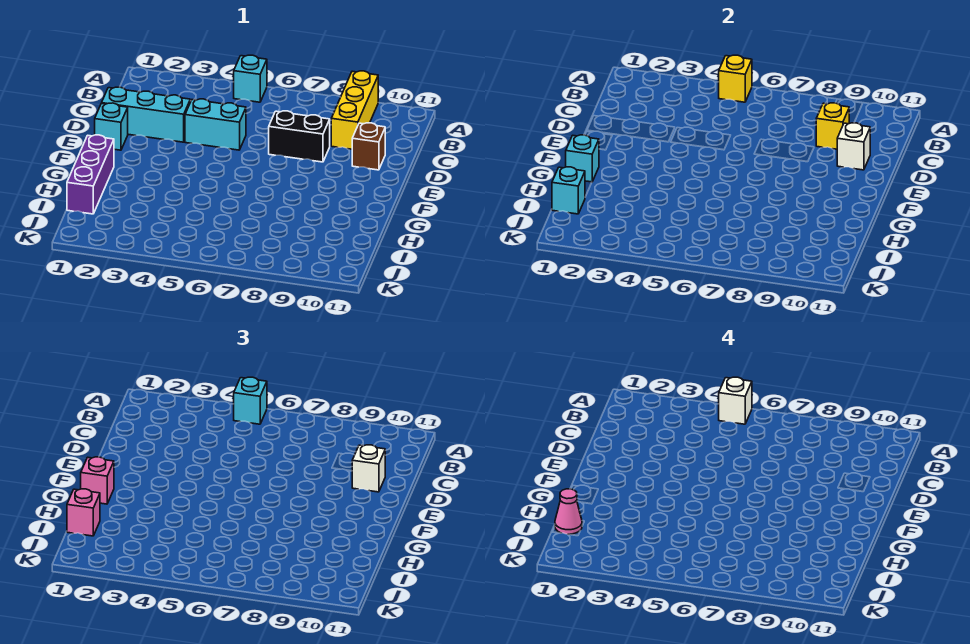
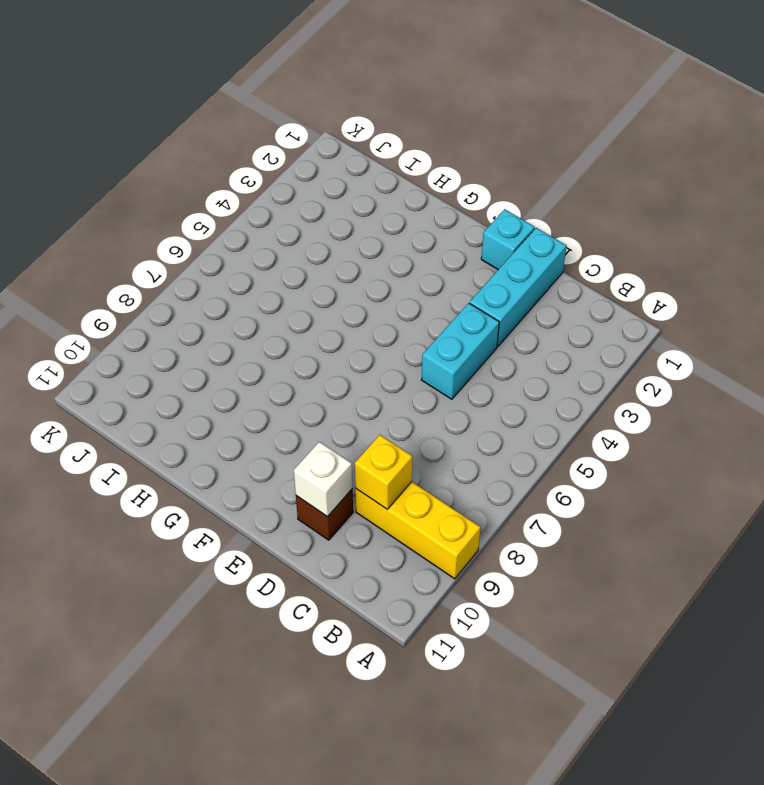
none -> cyan 1x1 brick [234,55,267,102]
none -> black 1x2 brick [269,111,330,162]
none -> purple 1x3 brick [67,135,114,214]

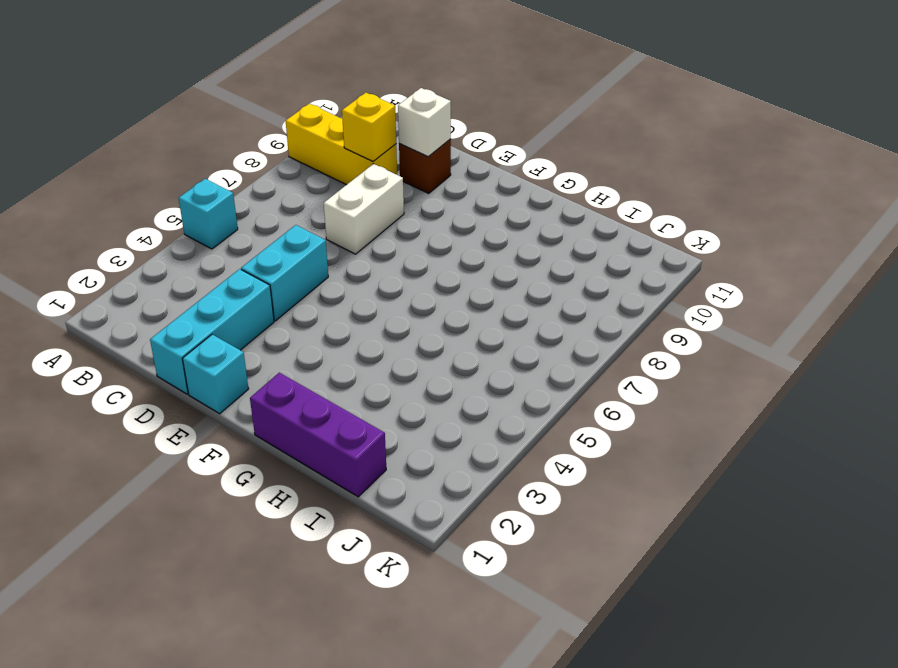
white 1x2 brick [324,164,404,254] -> black 1x2 brick [269,111,330,162]
none -> yellow 1x1 brick [719,55,752,102]
none -> cyan 1x1 brick [566,135,599,182]
none -> cyan 1x1 brick [552,167,585,214]

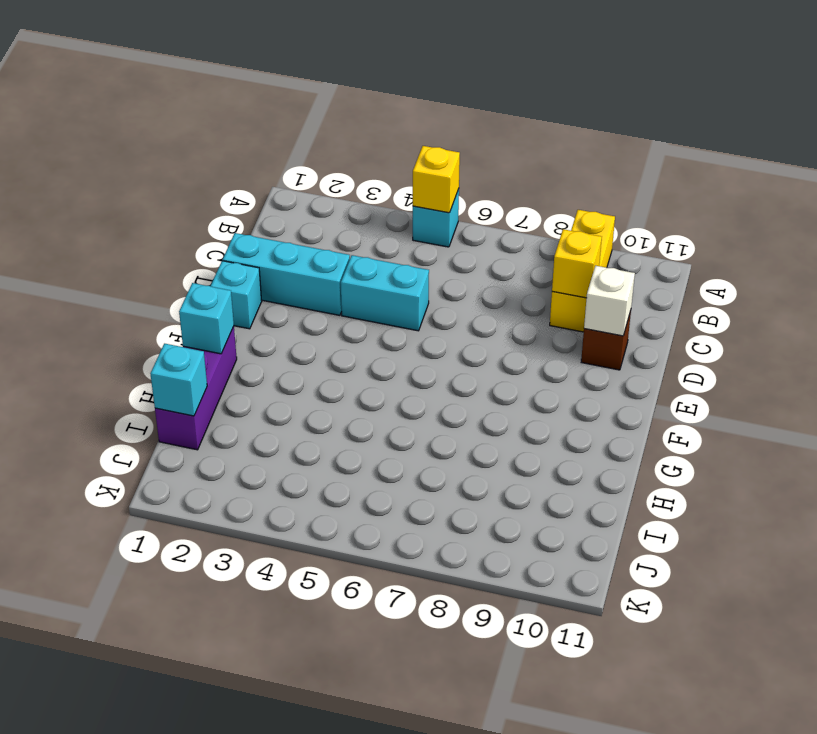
none -> black 1x2 brick [269,111,330,162]
none -> cyan 1x1 brick [234,377,267,424]
none -> white 1x1 brick [352,445,385,492]

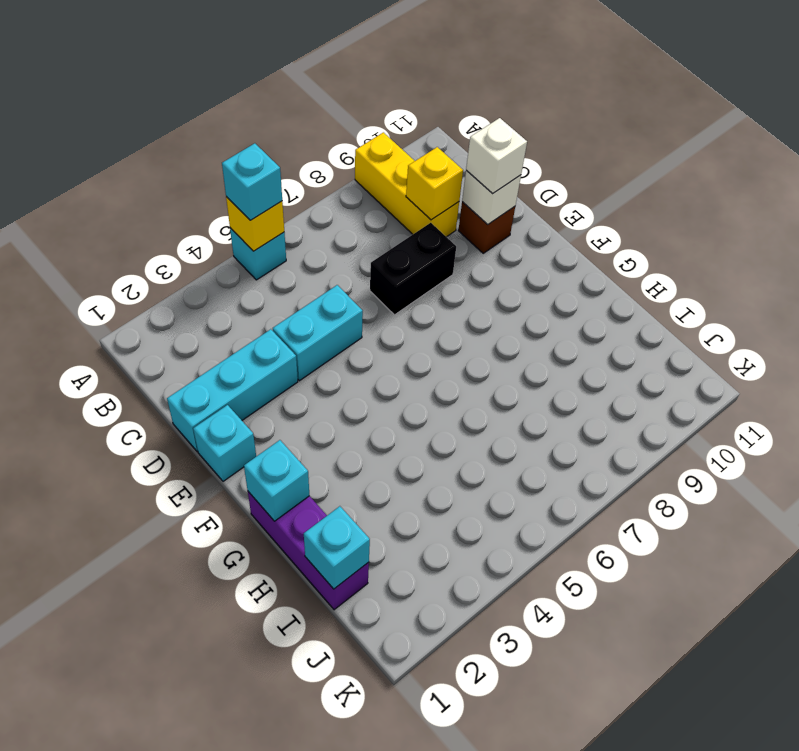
none -> pink 1x1 brick [81,457,114,504]
none -> pink 1x1 brick [67,489,100,536]
none -> white 1x1 brick [719,377,752,424]

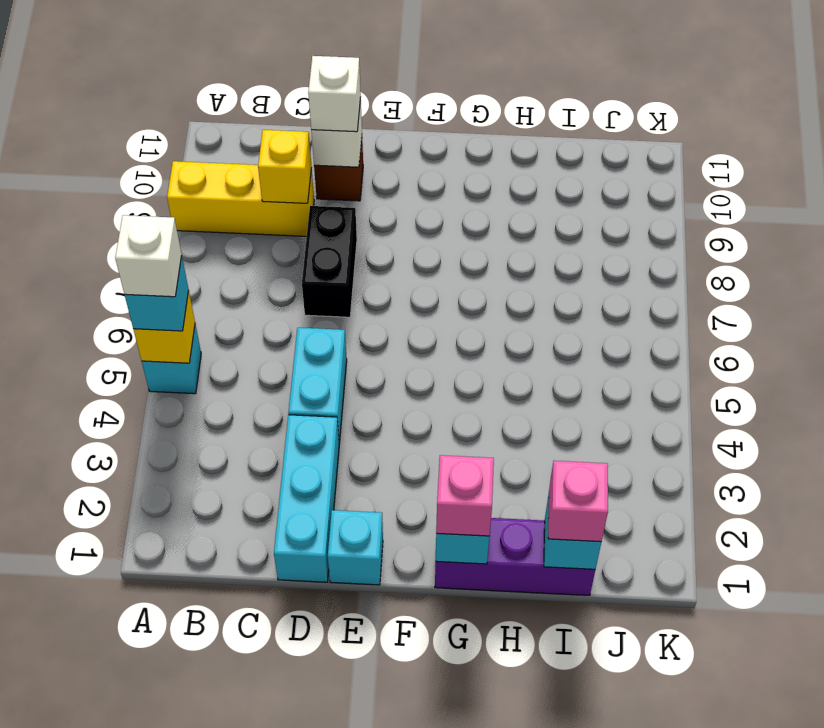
none -> pink 1x1 cone [555,489,582,534]

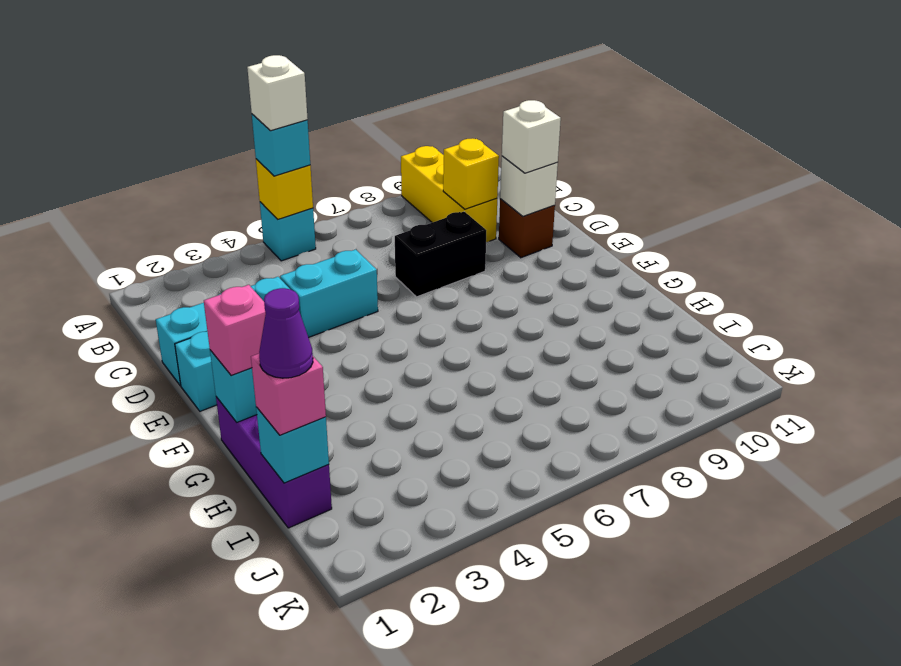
purple 1x1 cone [259,288,313,378] -> pink 1x1 cone [555,489,582,534]

